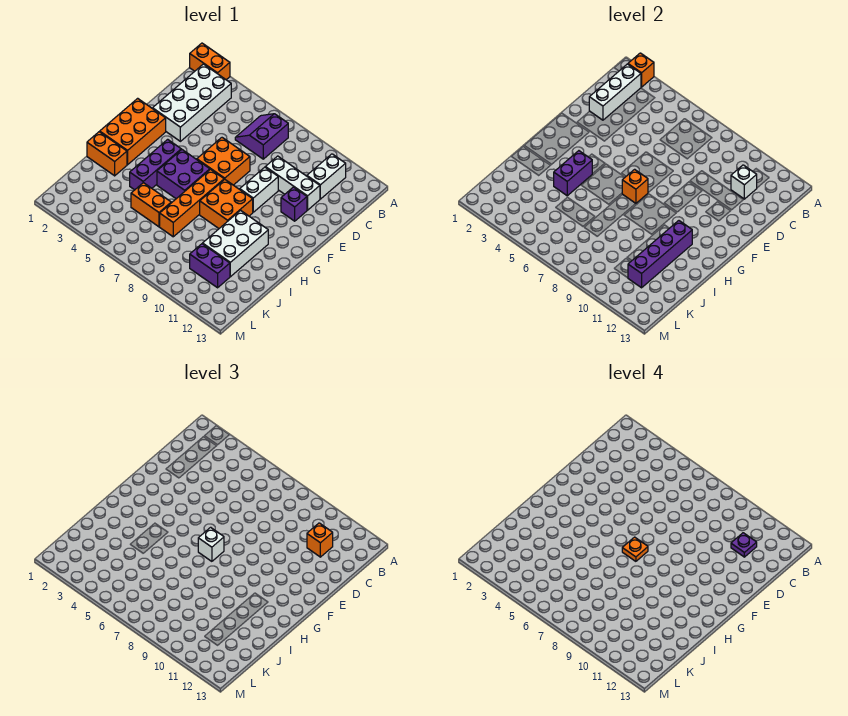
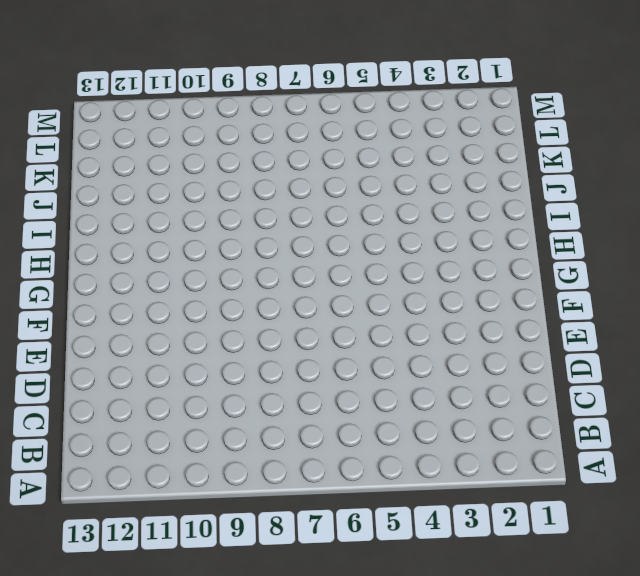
none -> orange 1x2 brick [190,43,230,80]
none -> white 2x4 brick [153,64,231,141]
none -> purple 2x2 slope [235,114,288,159]

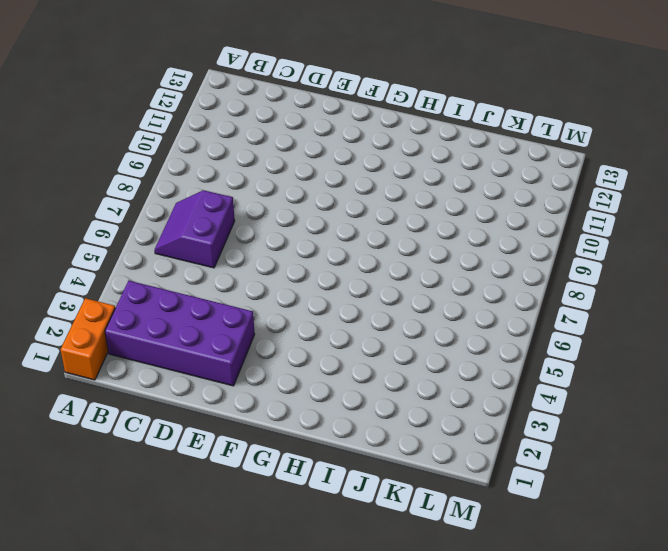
purple 2x4 brick [105,281,255,386] -> white 2x4 brick [153,64,231,141]
purple 2x2 slope [155,190,235,268] -> purple 2x2 slope turned to [235,114,288,159]
none -> white 1x2 brick [307,154,346,199]
none -> white 1x3 brick [265,156,320,210]
none -> orange 2x2 brick [197,138,250,185]

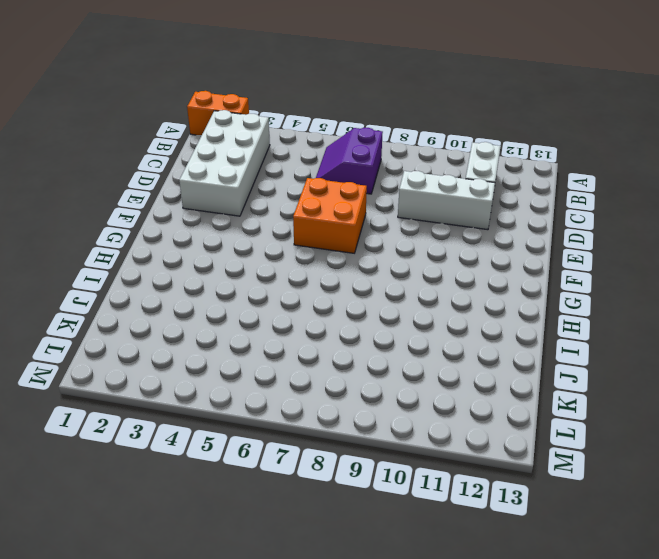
none -> white 1x2 brick [240,167,278,212]
none -> purple 1x1 brick [281,187,307,221]
none -> orange 2x3 brick [100,98,166,165]

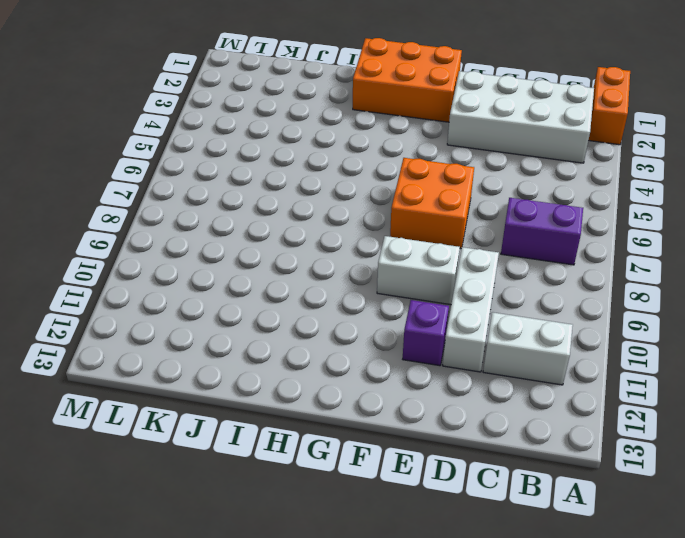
none -> purple 1x3 brick [130,139,181,190]
none -> purple 2x2 brick [157,150,210,199]
none -> orange 1x4 brick [160,169,224,237]

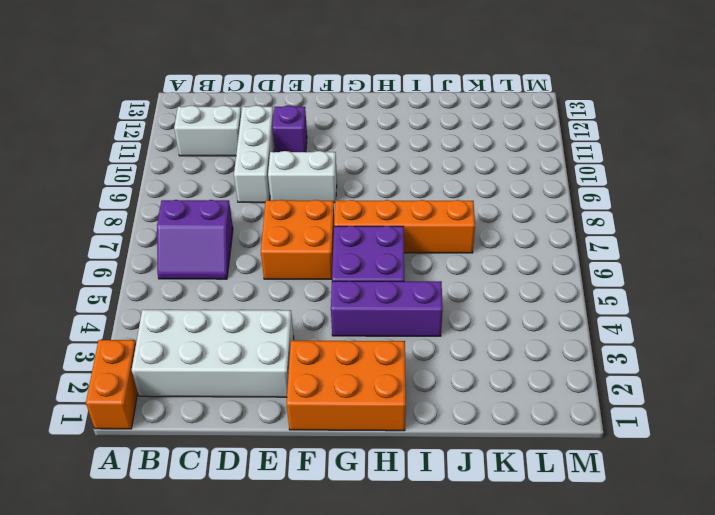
none -> orange 2x2 brick [200,180,253,228]
none -> white 2x3 brick [203,210,268,277]
none -> orange 1x2 brick [87,132,127,176]

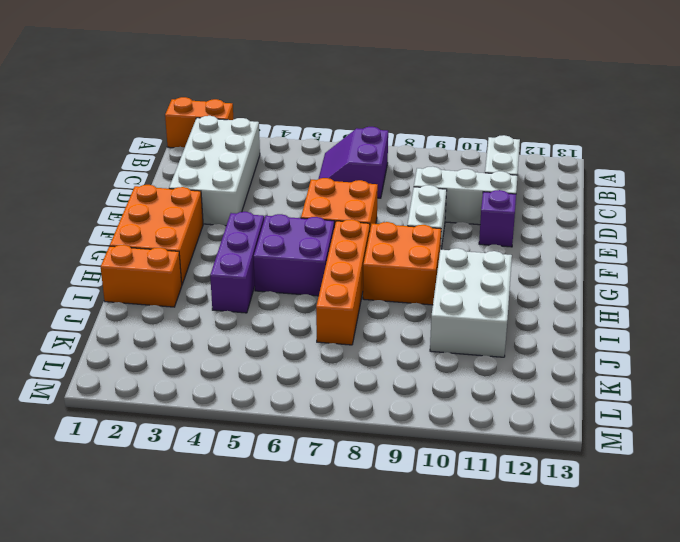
none -> orange 1x2 brick [131,183,171,227]
none -> purple 1x2 brick [190,244,230,288]
none -> orange 1x1 brick [628,53,654,87]

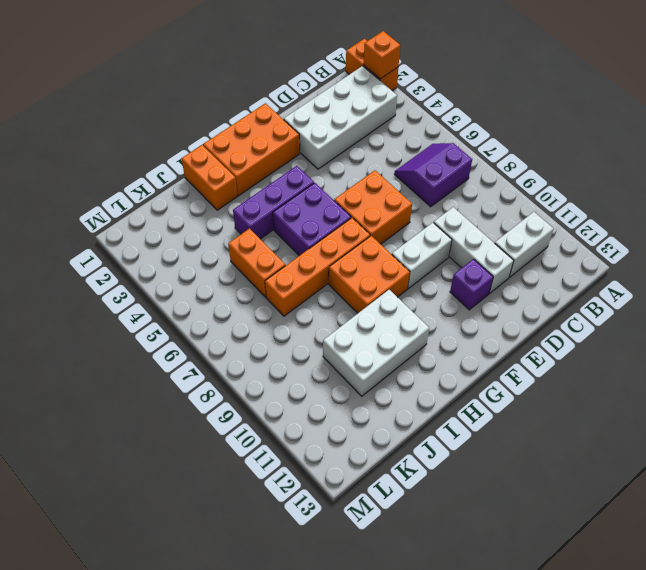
none -> purple 1x2 brick [190,244,230,288]
none -> white 1x3 brick [589,64,641,120]
none -> white 1x1 brick [731,165,757,199]

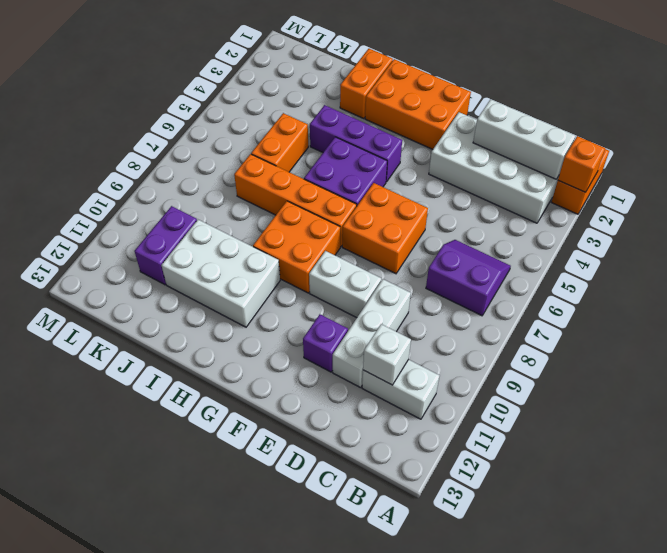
none -> orange 1x1 brick [622,169,648,203]
none -> purple 1x2 brick [554,151,592,196]
none -> purple 1x4 brick [628,221,692,288]

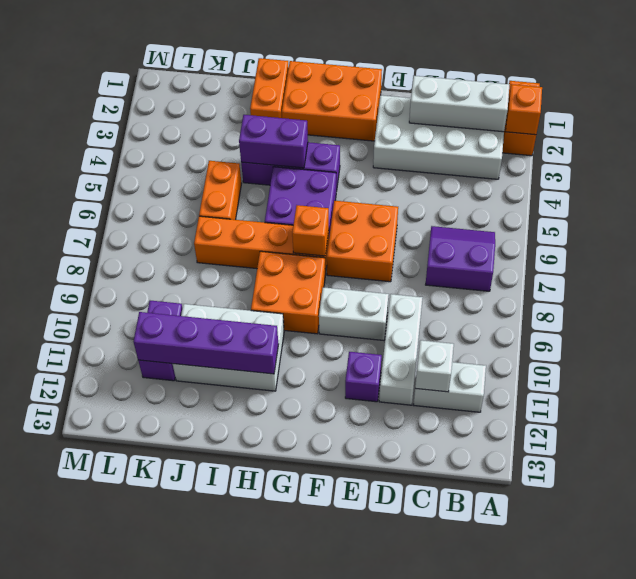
none -> orange 1x1 brick [307,523,333,557]
none -> white 1x1 brick [198,527,224,561]
none -> purple 1x1 plate [731,533,757,557]

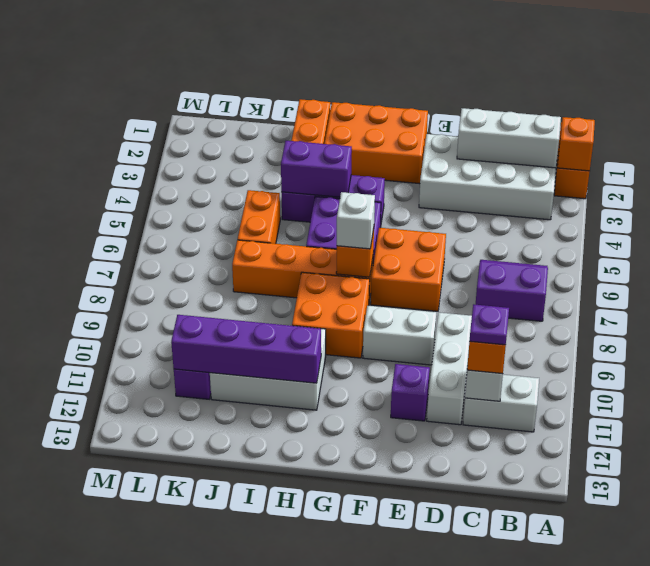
none -> orange 1x1 plate [622,537,648,561]

